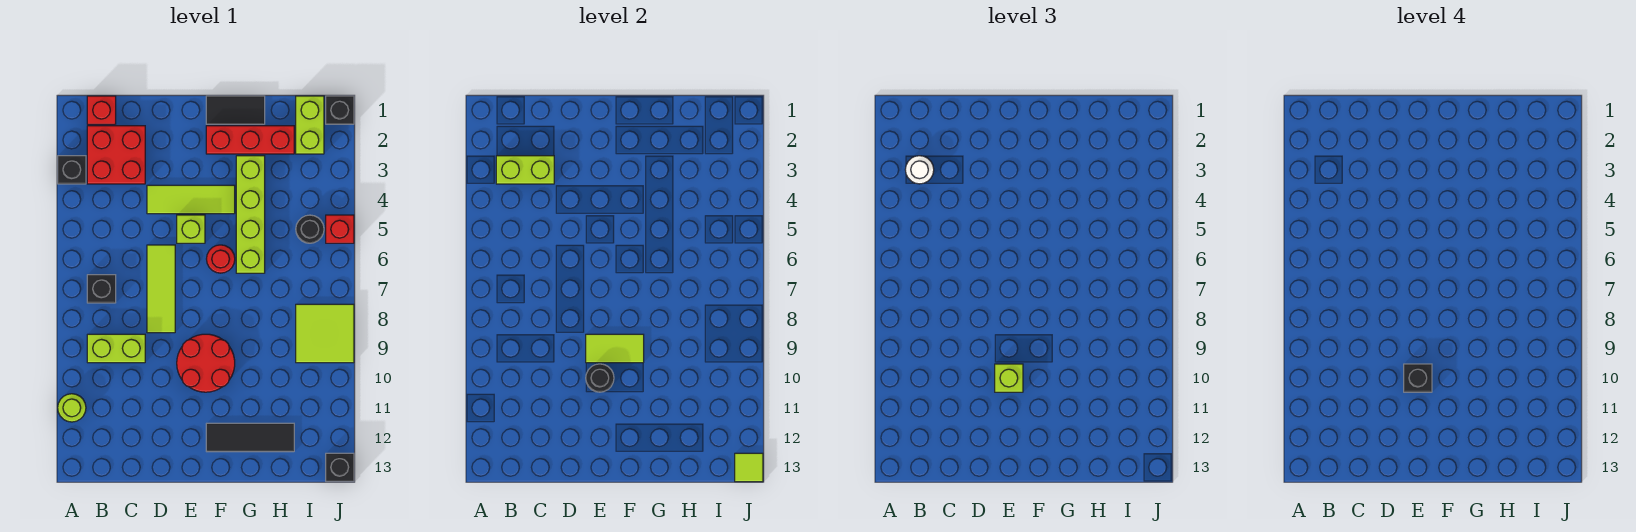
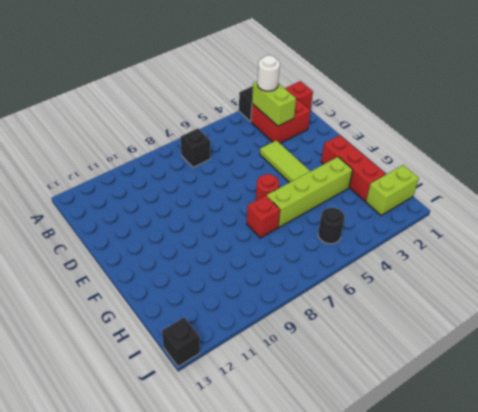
red 1x1 brick [247,195,280,238] -> red 1x1 brick moved to [326,215,354,243]
none -> lime 1x1 round brick [58,394,86,422]
none -> lime 1x2 brick [87,334,145,363]
none -> lime 1x3 tile [147,245,175,333]

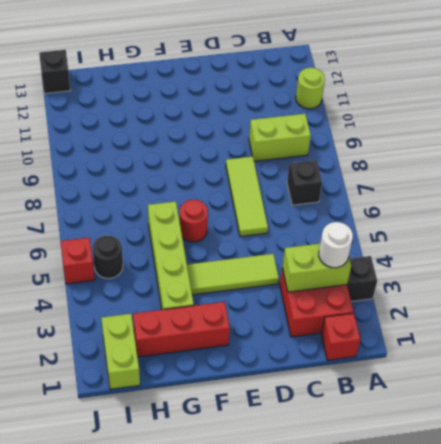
none -> lime 1x1 brick [177,215,205,243]
none -> red 2x2 round brick [177,334,235,392]
none -> black 1x2 tile [206,96,265,124]

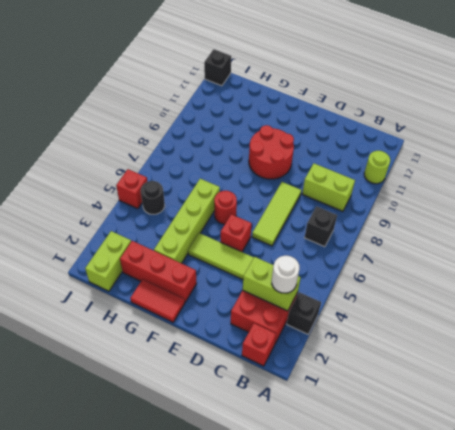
red 1x1 brick [221,214,252,252] -> lime 1x1 brick [177,215,205,243]
red 1x2 tile [130,279,185,322] -> black 1x2 tile [206,96,265,124]
none -> black 1x3 tile [206,423,294,452]
none -> lime 2x2 tile [296,304,354,363]
none -> black 1x1 brick [326,96,354,124]

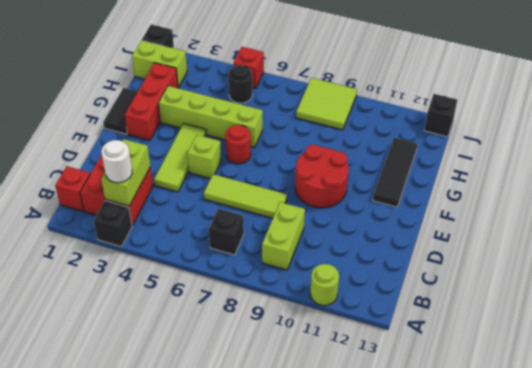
none -> lime 1x2 tile [586,334,644,363]
none -> black 1x1 round brick [586,364,614,392]
none -> lime 1x1 tile [735,453,763,482]

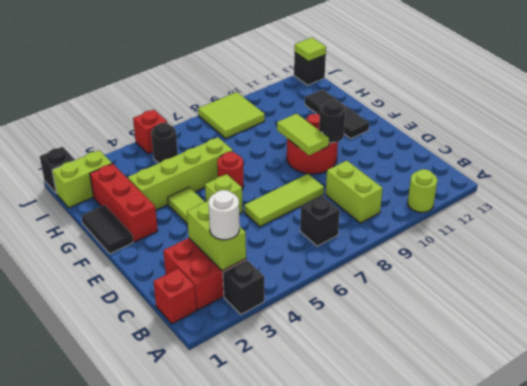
none -> lime 1x1 brick [995,364,1023,392]
none -> black 1x1 brick [1404,364,1432,392]

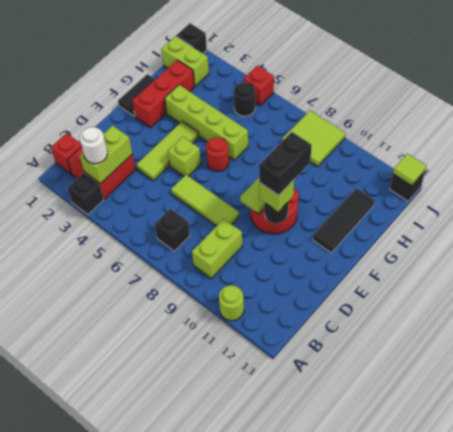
black 1x2 brick [259,132,312,195] -> black 1x1 brick [1404,364,1432,392]

